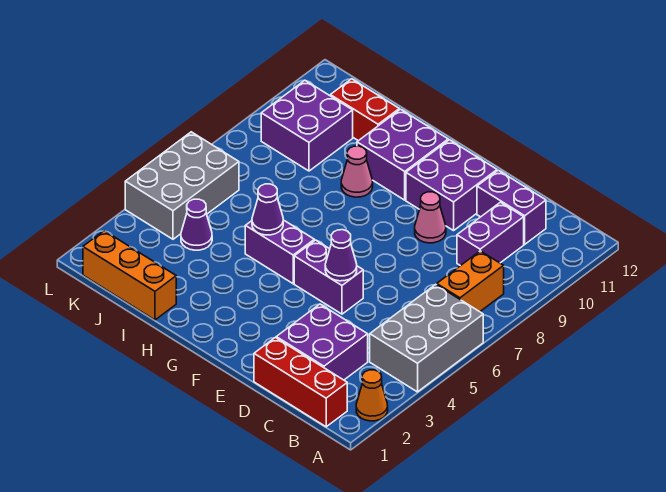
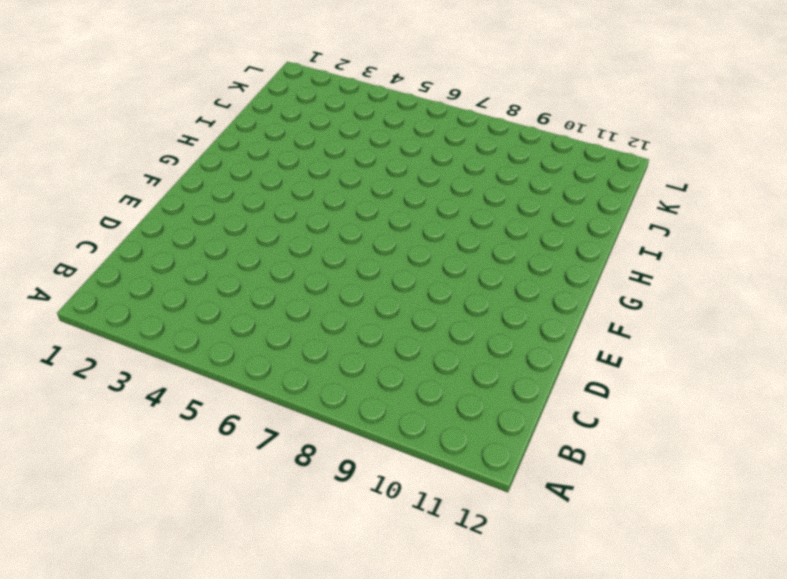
none -> orange 1x1 cone [356,370,388,421]
none -> grey 2x3 brick [370,284,483,392]
none -> red 1x3 brick [254,338,347,427]

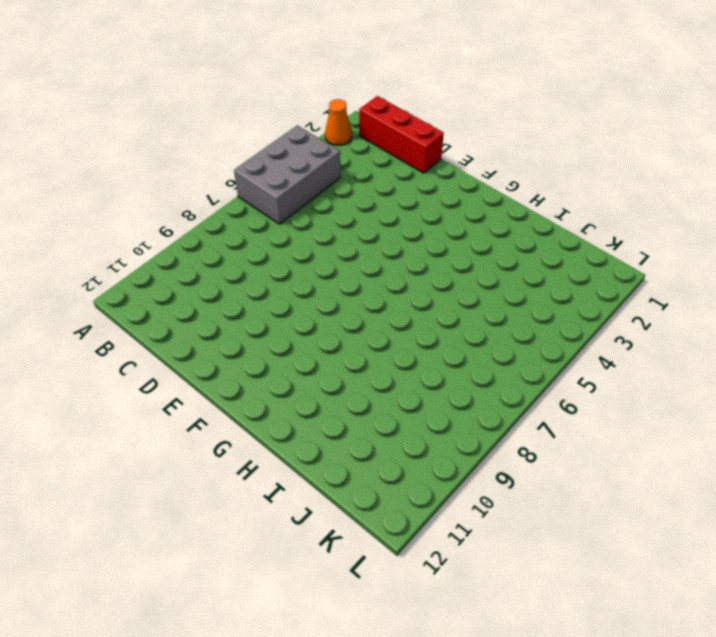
none -> orange 1x2 brick [437,251,504,312]
none -> purple 2x2 brick [276,304,368,380]
none -> purple 1x2 brick [457,202,524,266]

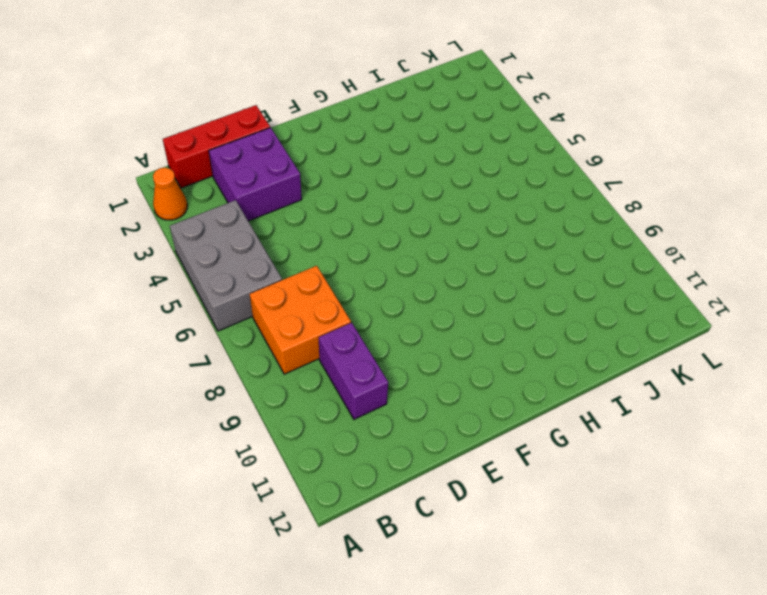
orange 2x2 brick [250,266,351,374] -> orange 1x2 brick [437,251,504,312]
none -> purple 1x2 brick [477,170,546,244]
none -> purple 1x2 brick [294,240,363,314]
none -> pink 1x1 cone [415,192,446,243]

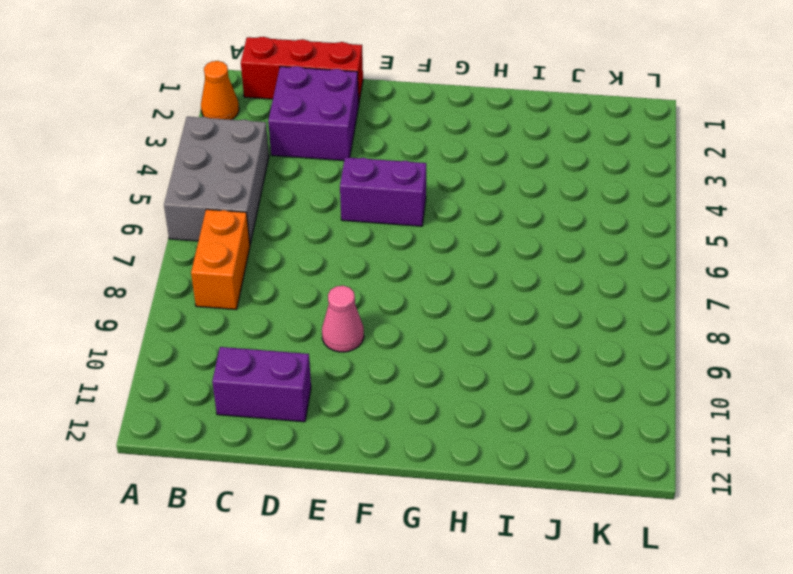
none -> purple 1x2 brick [457,202,524,266]
none -> purple 2x2 brick [406,140,497,231]
none -> purple 1x2 brick [245,220,314,284]

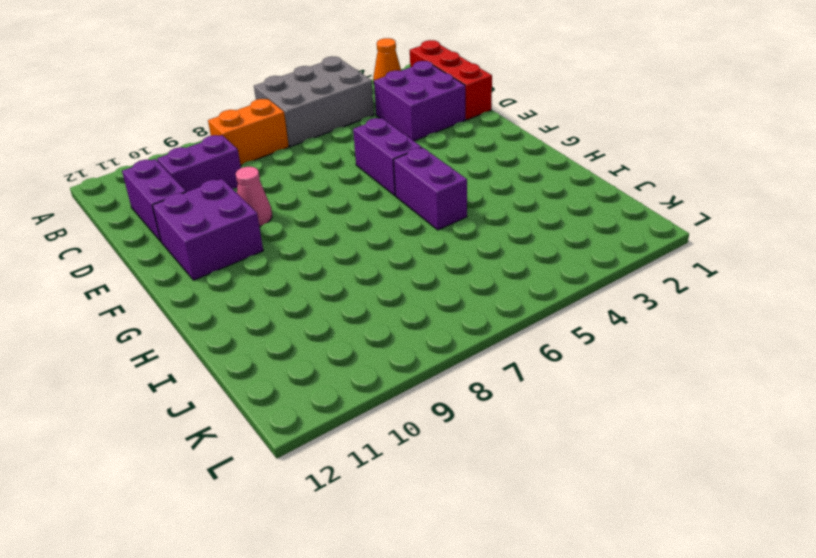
none -> purple 2x2 brick [357,109,448,200]
none -> pink 1x1 cone [341,146,373,197]
none -> orange 1x3 brick [83,231,176,320]

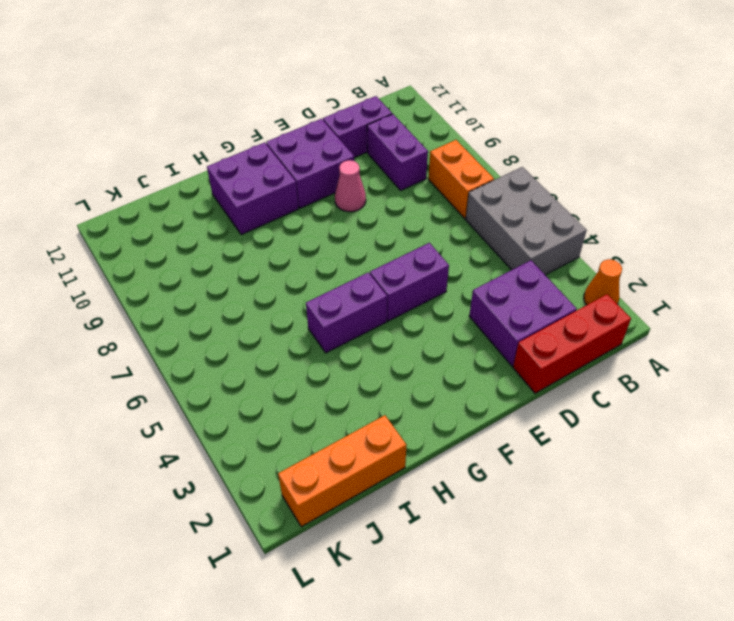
none -> pink 1x1 cone [341,146,373,197]
none -> red 1x2 brick [330,79,399,141]
none -> purple 1x1 cone [181,199,212,250]

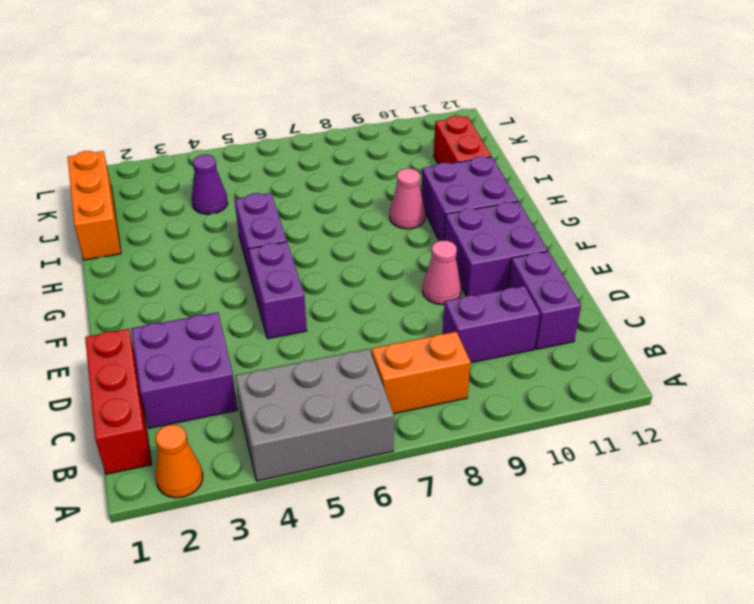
none -> purple 2x2 brick [261,80,353,171]
none -> grey 2x3 brick [125,132,239,239]
none -> purple 1x1 cone [325,230,357,281]

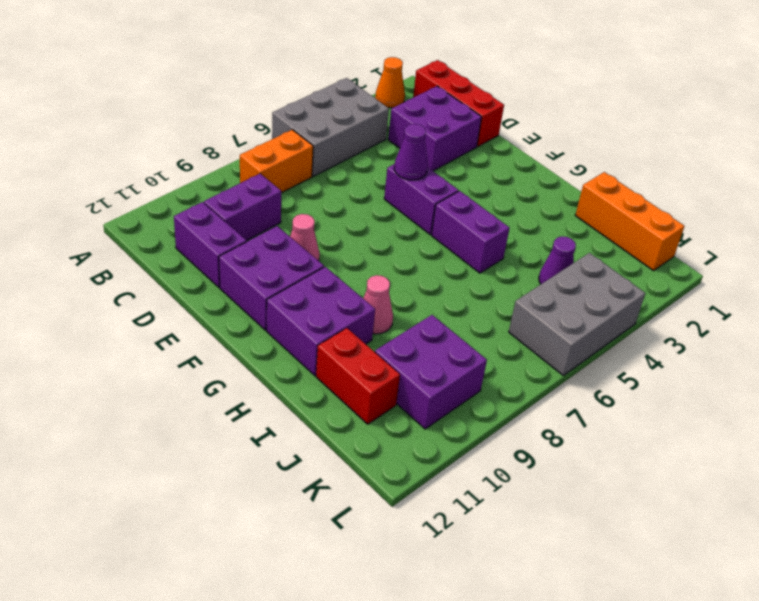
none -> purple 1x1 cone [252,184,283,235]

